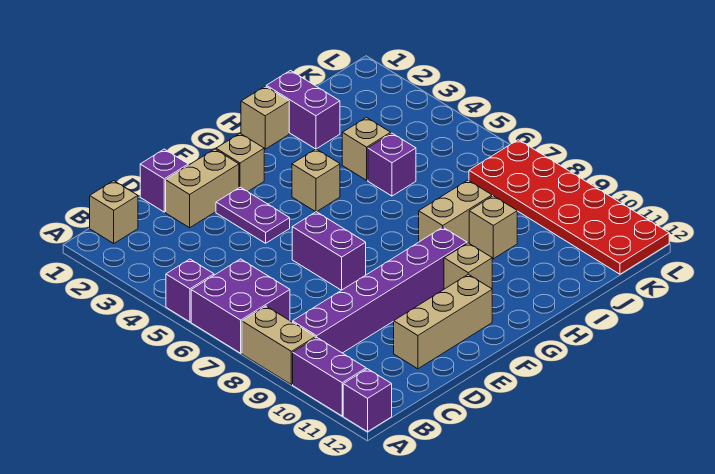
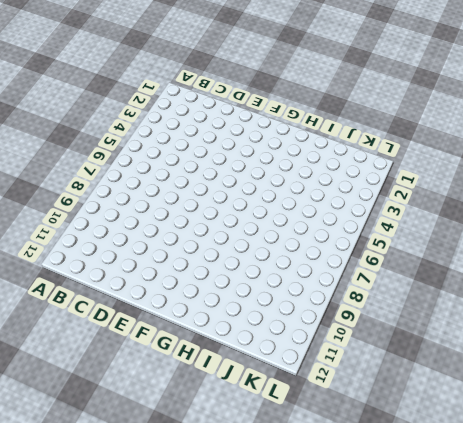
none -> purple 1x1 brick [166,259,214,322]
none -> purple 2x2 brick [191,259,290,353]
none -> tan 1x2 brick [242,306,315,385]

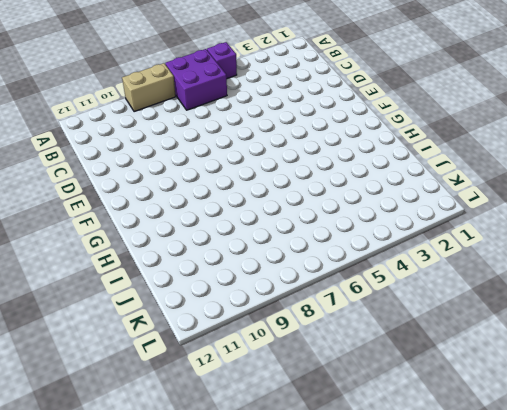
none -> purple 1x2 brick [293,337,366,416]
none -> purple 1x1 brick [343,369,392,432]
none -> tan 1x1 brick [90,181,138,243]

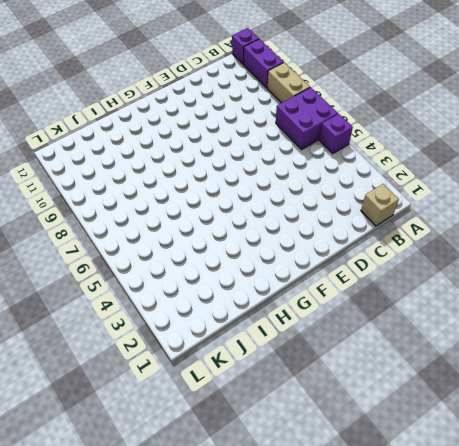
none -> purple 1x6 brick [293,227,467,353]
none -> purple 1x1 brick [140,149,188,212]
none -> tan 1x2 brick [166,149,239,228]

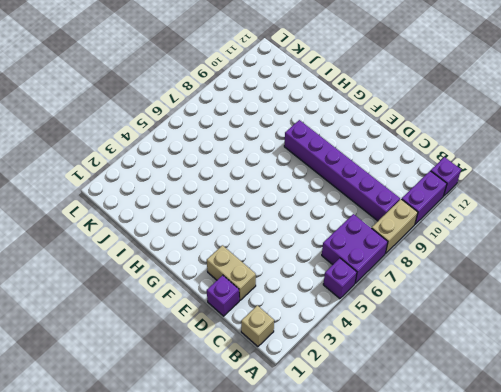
none -> tan 1x3 brick [394,274,492,369]
none -> purple 1x2 plate [216,187,290,243]
none -> purple 1x2 brick [292,212,366,290]

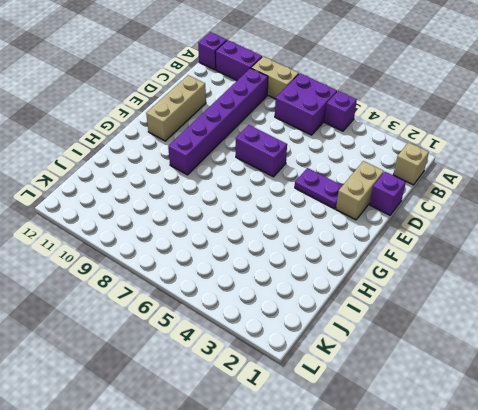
none -> tan 1x1 brick [216,134,264,191]
none -> tan 1x1 brick [292,149,340,212]
none -> tan 1x1 brick [444,243,492,289]

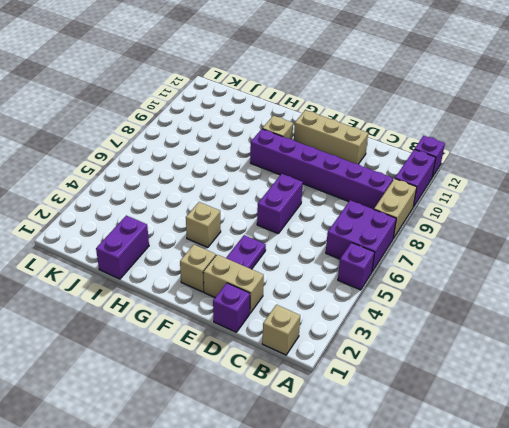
none -> tan 1x1 brick [241,86,289,149]
none -> tan 1x2 brick [419,180,492,243]
none -> tan 1x1 brick [342,118,391,180]

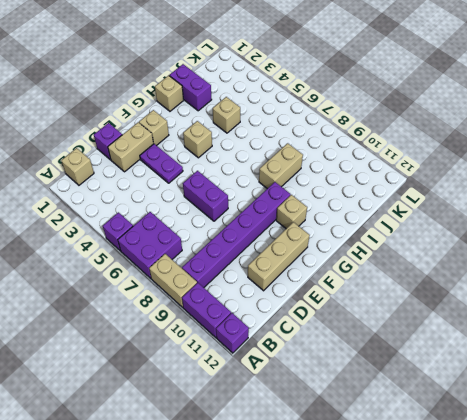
none -> purple 1x1 brick [368,133,416,196]
none -> tan 1x1 brick [469,196,517,259]
none -> red 2x6 plate [469,140,669,274]

